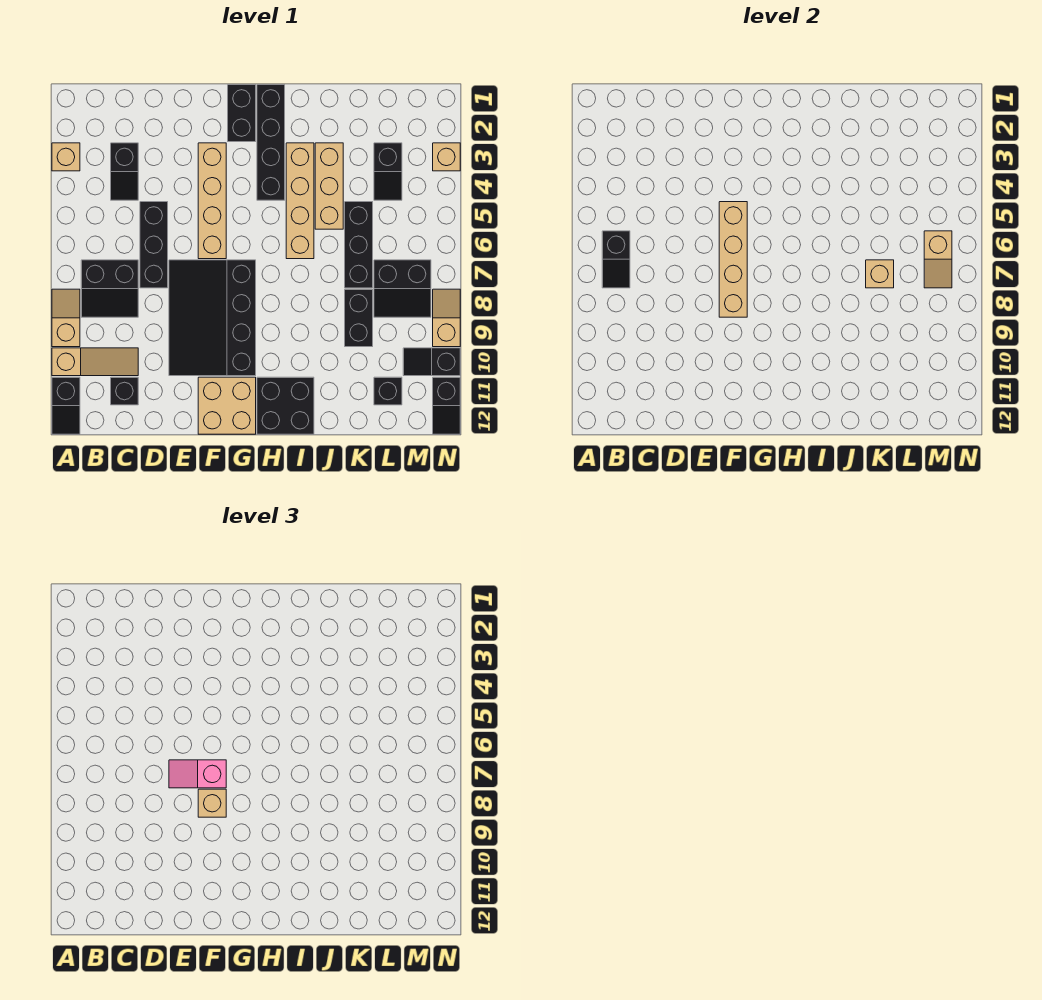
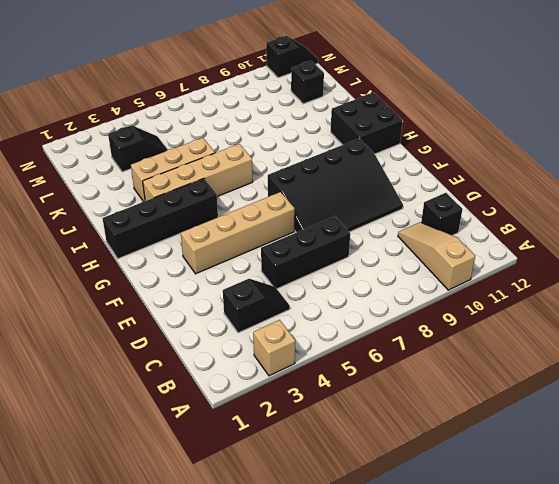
none -> tan 1x2 slope [52,289,80,347]
none -> black 1x2 slope [52,377,80,434]
none -> black 2x2 slope [81,260,138,317]
none -> tan 2x2 brick [198,377,256,434]

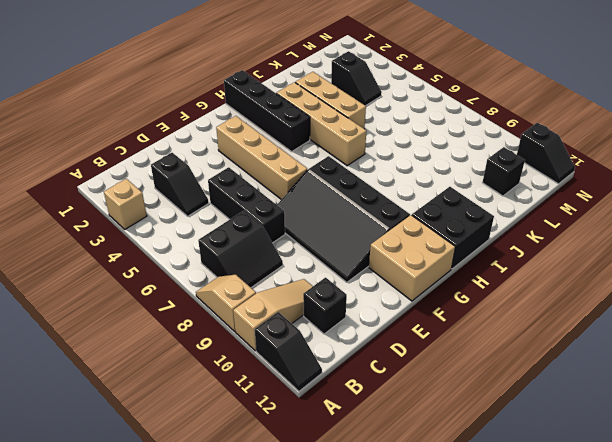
none -> black 1x2 brick [228,85,256,142]
none -> black 1x3 brick [345,202,373,288]
none -> black 1x2 brick [345,289,373,347]
none -> black 2x2 slope [374,260,431,317]

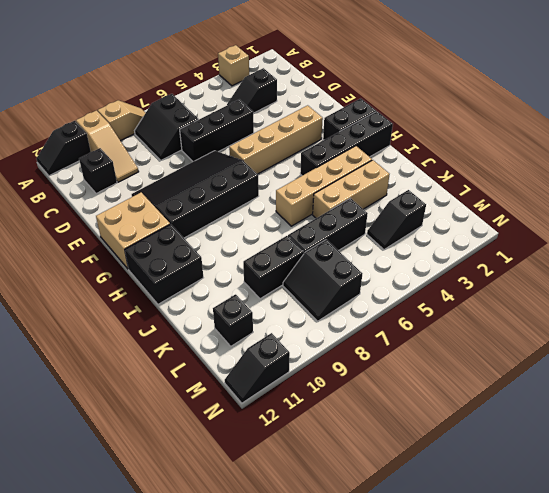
none -> black 1x2 slope [403,348,460,376]
none -> tan 1x1 brick [433,143,460,171]
none -> tan 1x2 slope [433,289,460,347]
none -> black 1x2 slope [602,231,630,288]

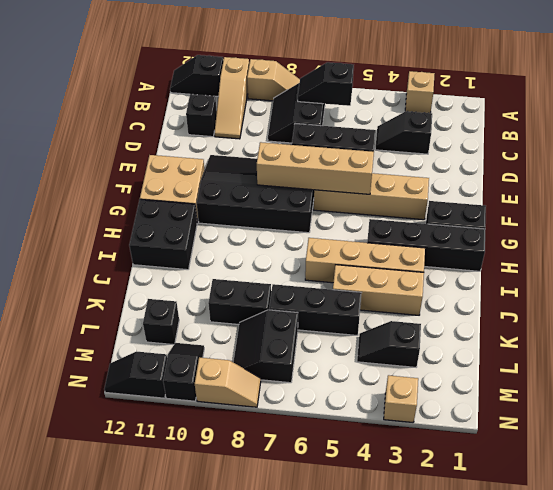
none -> tan 1x1 brick [866,260,894,288]
none -> tan 1x2 slope [924,231,952,288]
none -> pink 1x2 slope [169,760,226,788]
none -> tan 1x1 brick [198,789,226,817]

